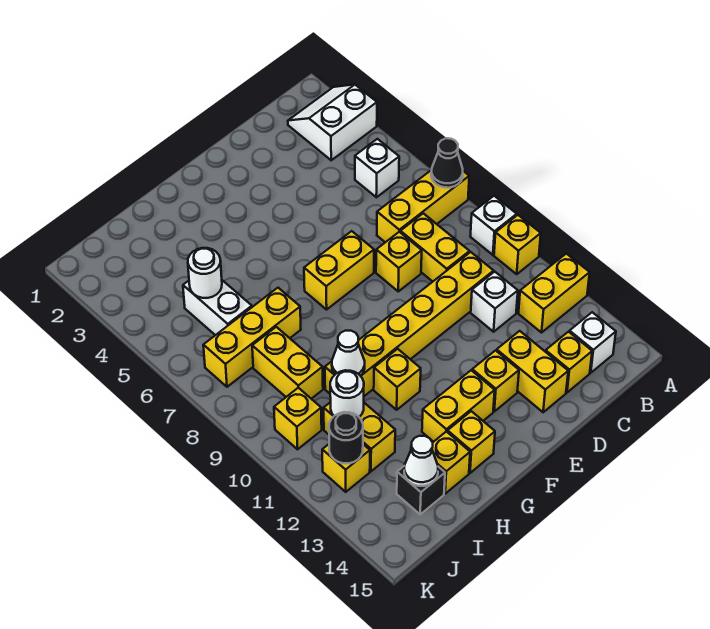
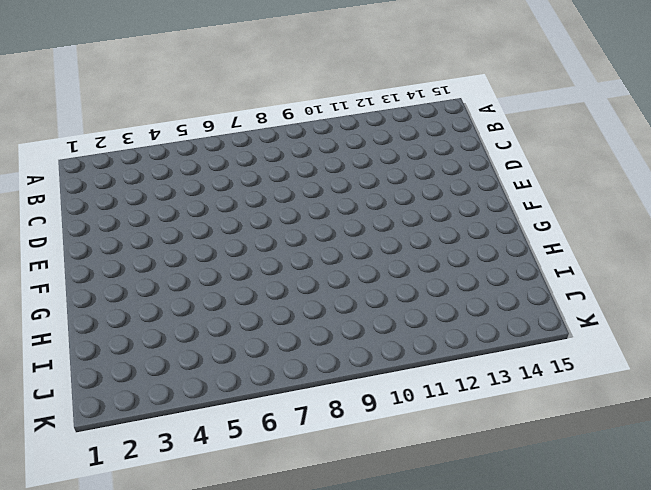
none -> white 2x2 slope [288,85,377,160]
none -> yellow 1x3 brick [377,170,469,242]
none -> white 1x1 brick [470,196,517,255]
none -> yellow 1x1 brick [494,215,541,274]

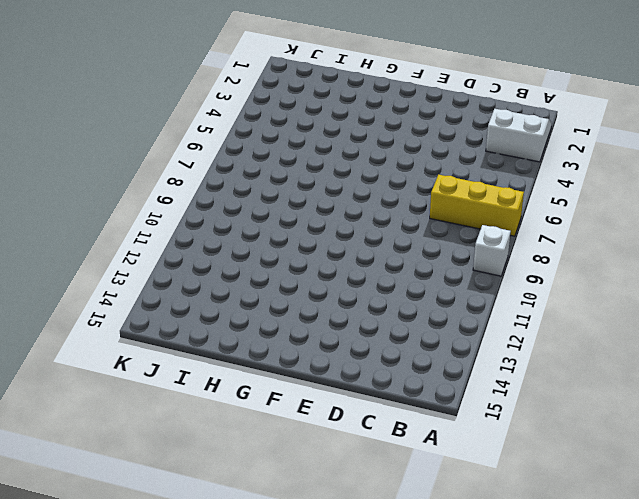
none -> yellow 1x1 brick [494,215,541,274]
none -> yellow 1x2 brick [518,254,590,333]
none -> white 1x1 brick [355,139,399,197]
none -> white 1x1 brick [569,312,616,373]

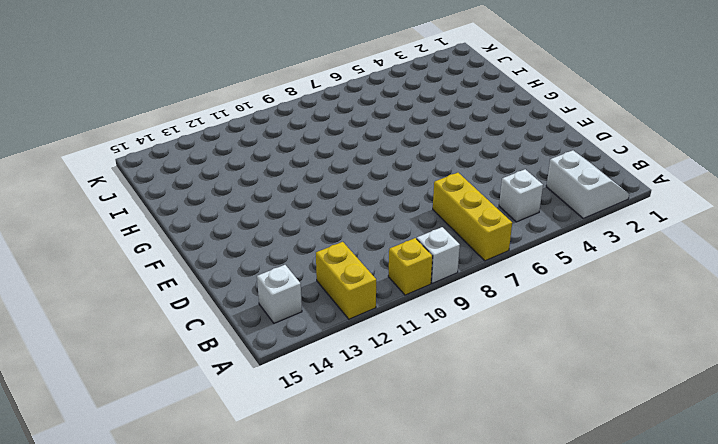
none -> yellow 1x2 brick [400,213,470,282]
none -> yellow 1x6 brick [325,252,494,396]
none -> white 1x1 brick [471,272,518,332]
none -> yellow 1x1 brick [546,332,592,392]

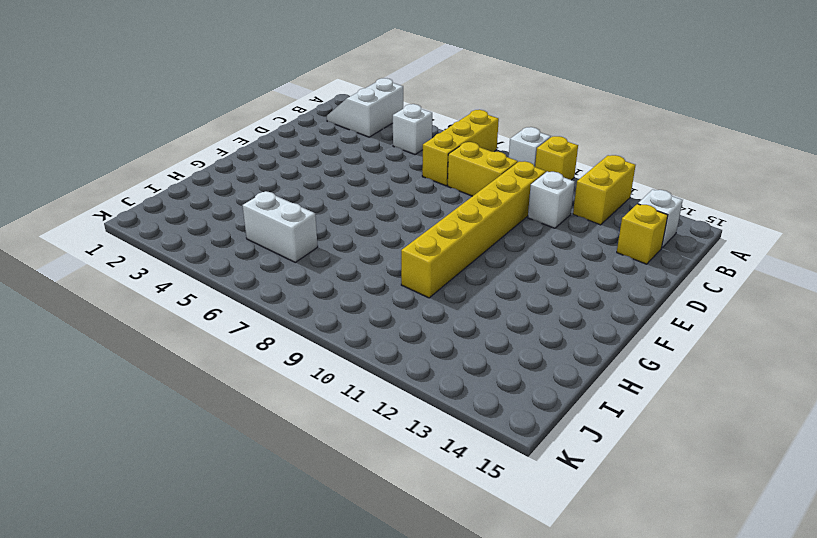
none -> yellow 1x1 brick [376,232,422,291]
none -> yellow 1x2 brick [497,331,568,412]
none -> yellow 1x2 brick [304,231,374,310]
none -> yellow 1x1 brick [472,351,519,411]

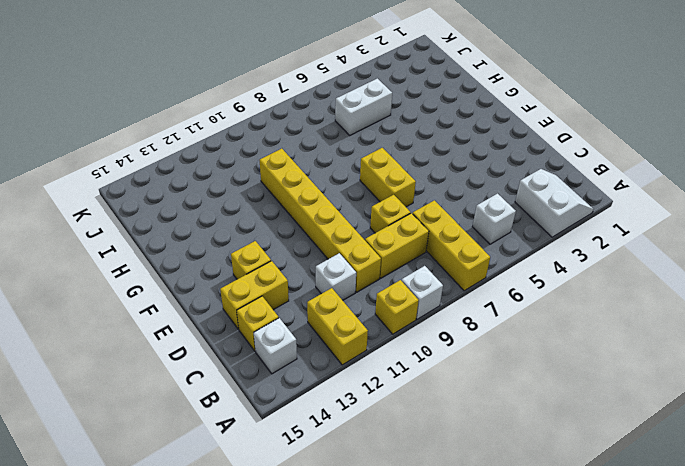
none -> yellow 1x2 brick [422,370,495,442]
none -> yellow 1x1 brick [374,349,421,410]
none -> yellow 1x1 brick [448,411,495,473]
none -> yellow 1x3 brick [203,288,301,387]

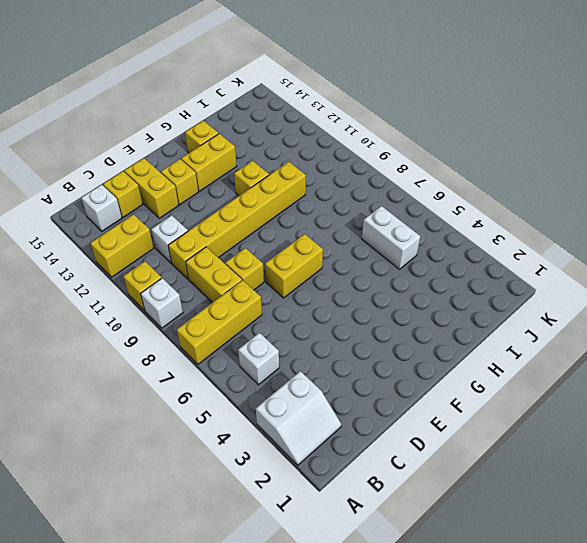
none -> yellow 1x3 brick [203,288,301,387]
none -> yellow 1x1 brick [432,431,470,494]
none -> yellow 1x2 brick [252,327,323,399]
none -> yellow 1x2 brick [324,402,395,471]

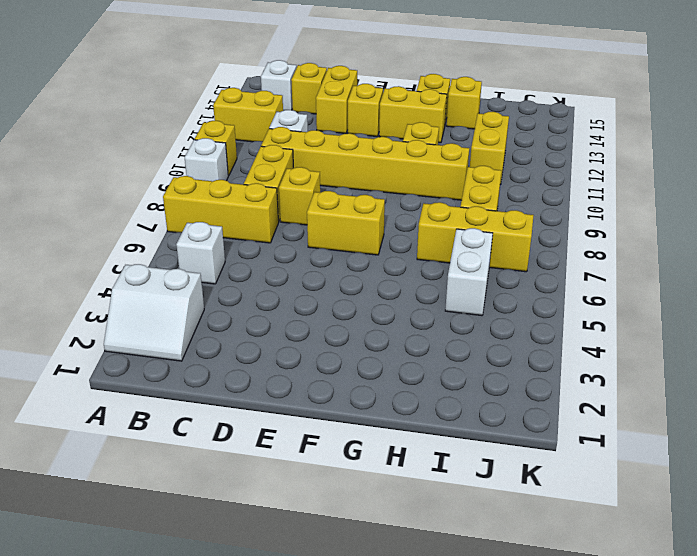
none -> black 1x1 brick [397,466,445,514]
none -> yellow 1x1 brick [274,388,322,449]
none -> yellow 1x1 brick [322,444,370,492]
none -> black 1x1 cone [431,138,463,188]

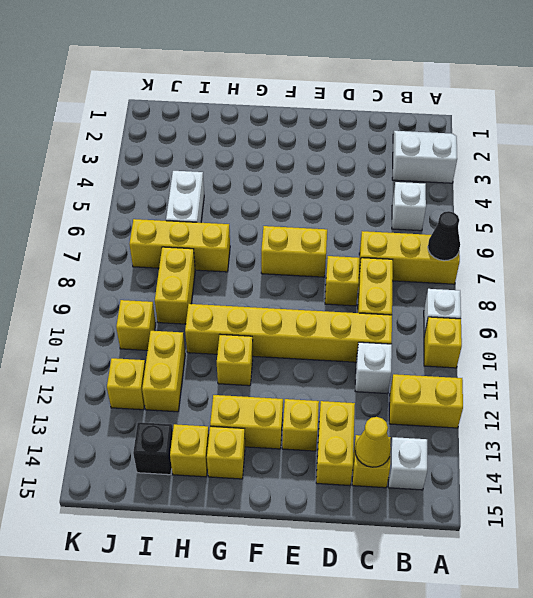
yellow 1x1 cone [355,417,391,467] -> none
none -> white 1x1 cone [332,331,365,376]
none -> white 1x1 round brick [188,248,222,298]
none -> white 1x1 round brick [330,370,364,417]
none -> white 1x1 cone [404,436,438,486]

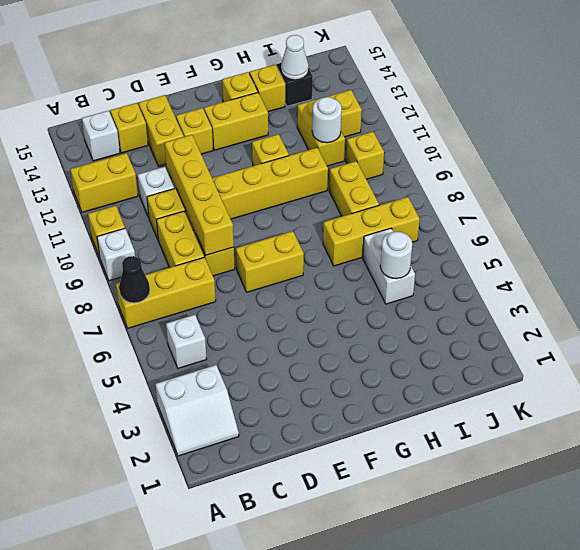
yellow 1x4 brick [164,135,234,255] -> none
none -> white 1x1 cone [332,331,365,376]
none -> black 1x1 round brick [329,412,363,463]

